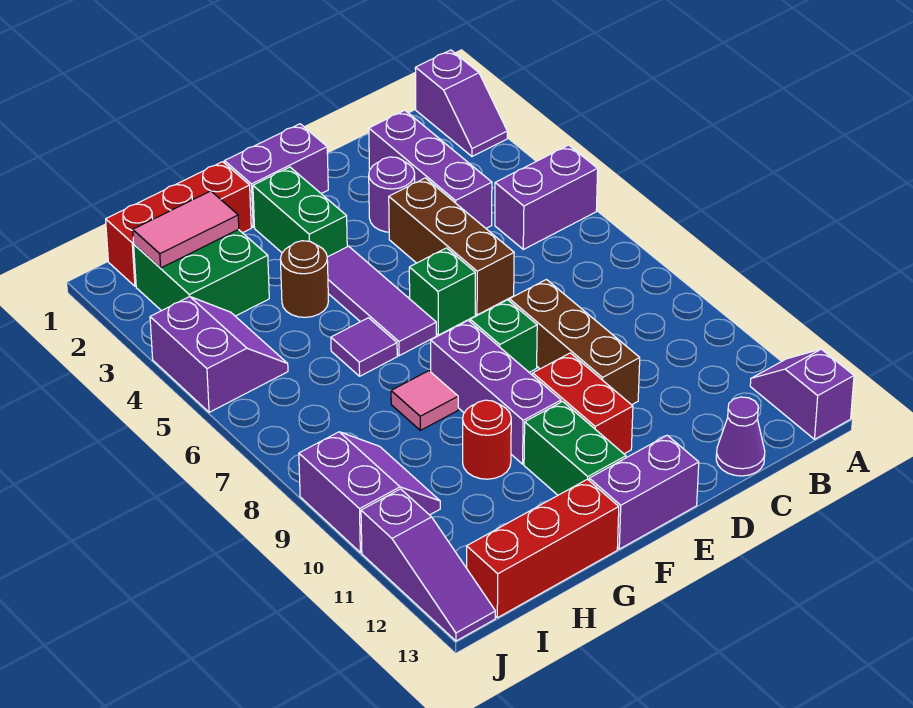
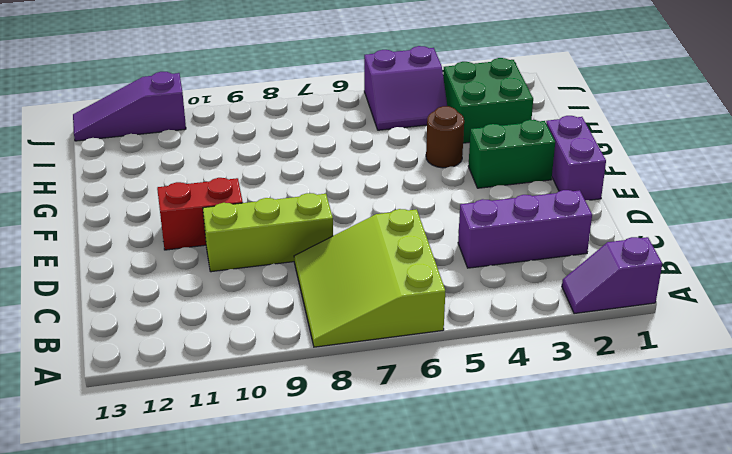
lime 3x3 slope [294,209,445,347] -> none
lime 1x3 brick [203,193,333,272] -> brown 1x3 brick [509,280,640,405]
none -> purple 1x2 brick [495,145,598,249]
none -> purple 1x2 slope [750,349,854,439]
none -> purple 1x1 cone [716,397,765,476]

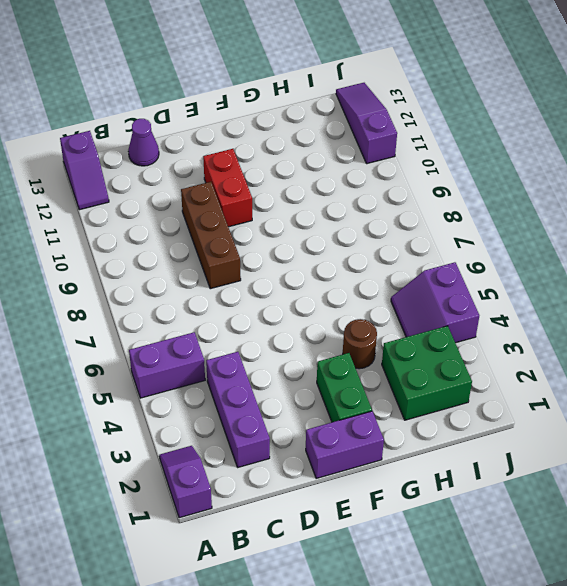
none -> purple 1x1 round brick [369,157,415,232]
none -> brown 1x3 brick [389,178,514,315]
none -> green 1x1 brick [409,248,475,335]

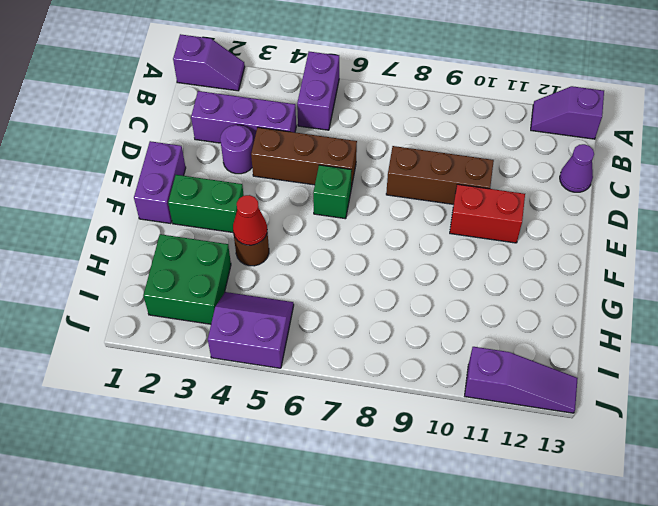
red 1x1 cone [233,195,267,245] -> none
none -> green 1x1 brick [470,300,537,372]
none -> purple 1x2 brick [589,435,699,549]
none -> purple 1x3 tile [327,246,436,356]

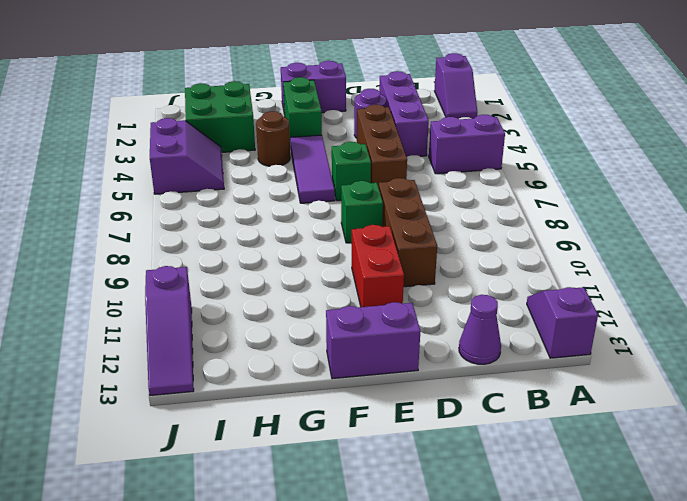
none -> purple 1x3 brick [431,320,561,464]
none -> green 1x2 brick [524,401,626,495]
none -> red 1x3 brick [106,162,251,286]

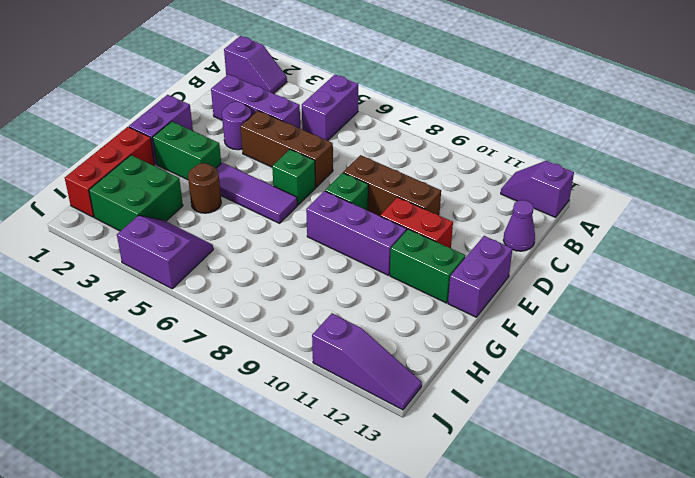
none -> purple 1x1 tile [331,318,397,376]
none -> pink 1x1 tile [391,371,458,430]
none -> red 1x1 round brick [463,400,511,479]

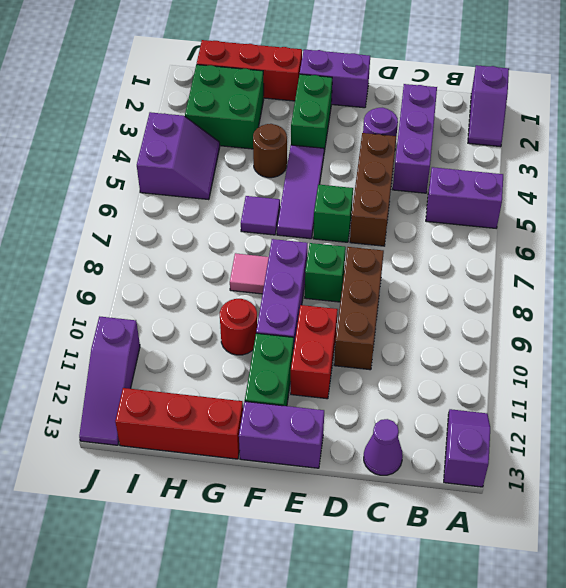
none -> purple 2x2 slope [299,432,440,552]
none -> pink 1x2 tile [133,191,239,268]

